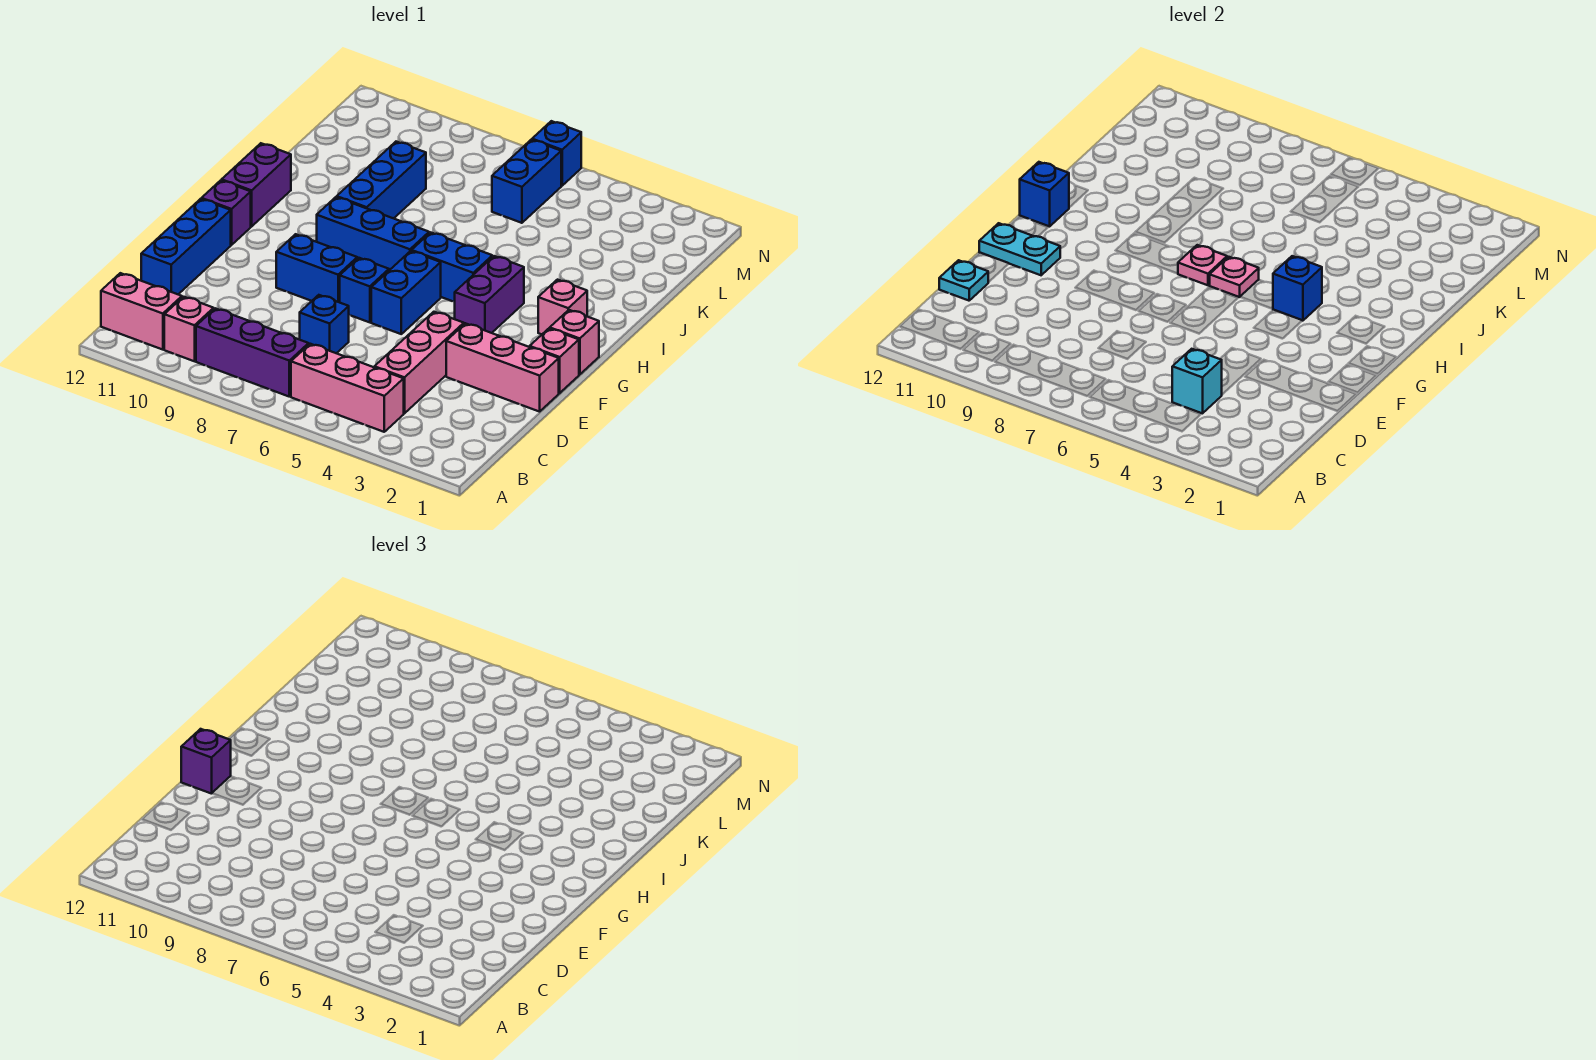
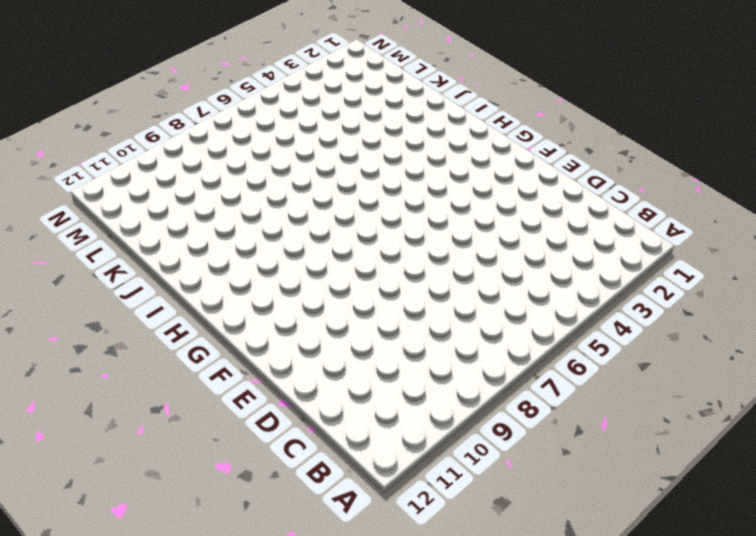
none -> pink 1x3 brick [291,344,404,432]
none -> purple 1x3 brick [196,308,309,396]
none -> pink 1x1 brick [164,297,214,361]
none -> pink 1x2 brick [101,273,182,350]

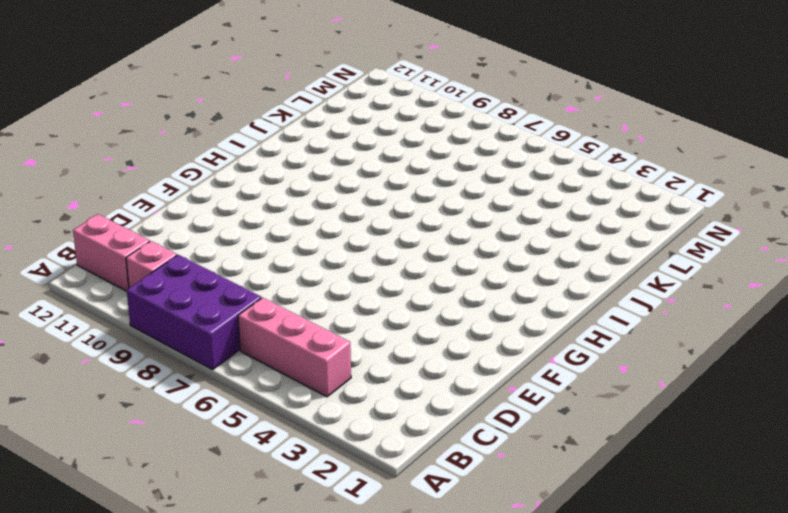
purple 2x3 brick [127,255,261,369] -> purple 1x3 brick [196,308,309,396]
none -> pink 1x3 brick [374,312,464,413]
none -> blue 1x1 brick [300,295,349,353]
none -> blue 1x3 brick [141,199,231,294]
none -> pink 1x3 brick [446,323,559,412]

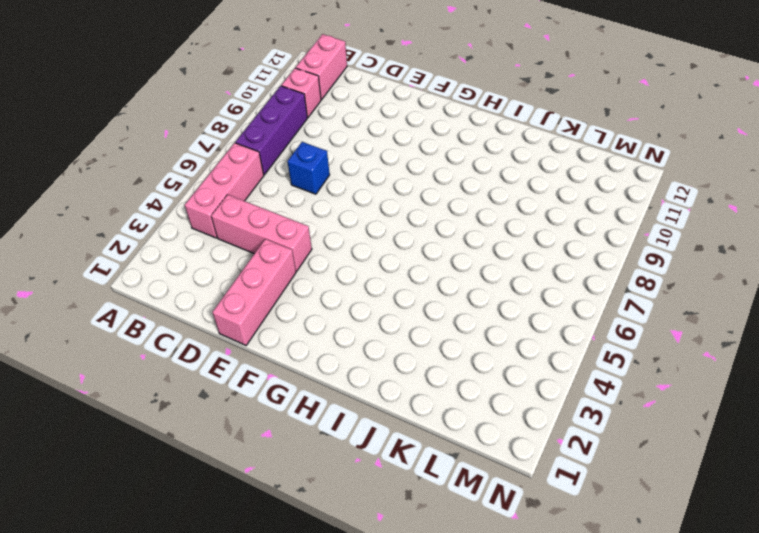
none -> blue 1x3 brick [141,199,231,294]
none -> pink 1x1 brick [530,328,579,393]
none -> blue 1x2 brick [371,251,441,334]
none -> blue 1x1 brick [340,258,389,322]

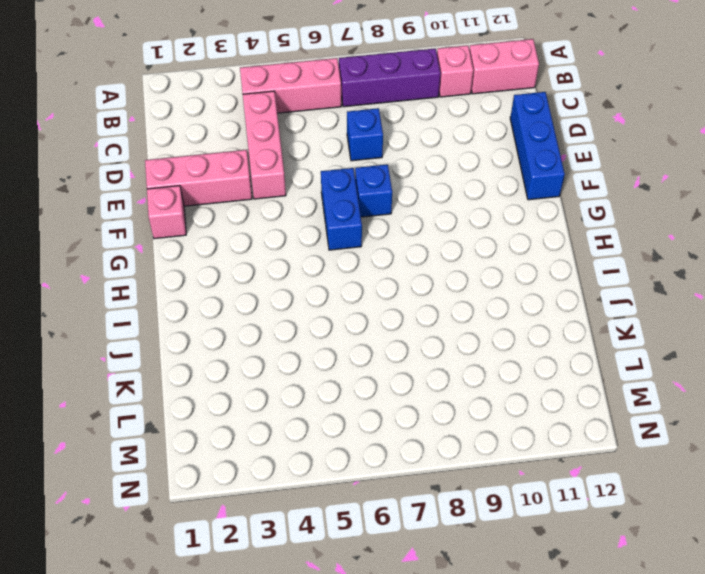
none -> blue 1x2 brick [276,234,357,302]
none -> pink 1x1 brick [550,310,599,375]
none -> purple 1x2 brick [455,256,524,333]
none -> purple 1x1 brick [201,180,251,245]

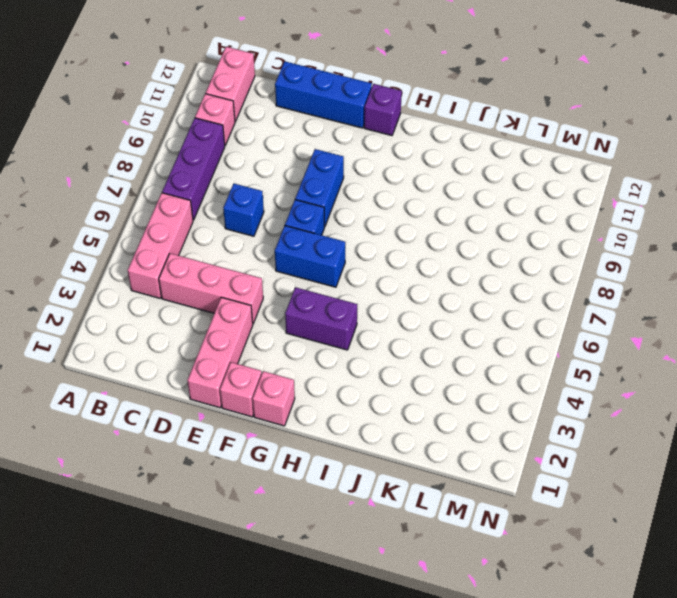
none -> pink 1x1 brick [538,280,587,334]
none -> blue 1x2 brick [412,232,492,302]
none -> blue 1x3 brick [317,197,429,270]
none -> purple 1x2 brick [222,143,291,226]

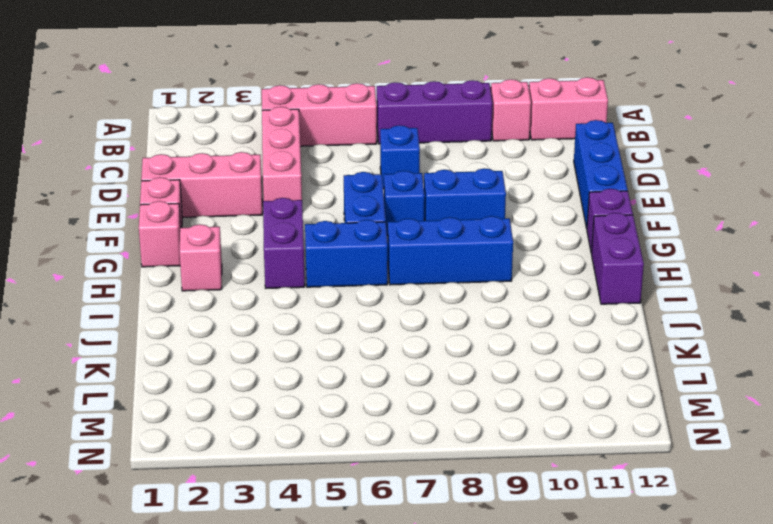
none -> blue 1x3 brick [337,142,426,218]
none -> blue 1x2 brick [492,140,561,223]
none -> blue 1x1 brick [532,121,581,186]
none -> cyan 1x1 brick [1172,349,1222,413]

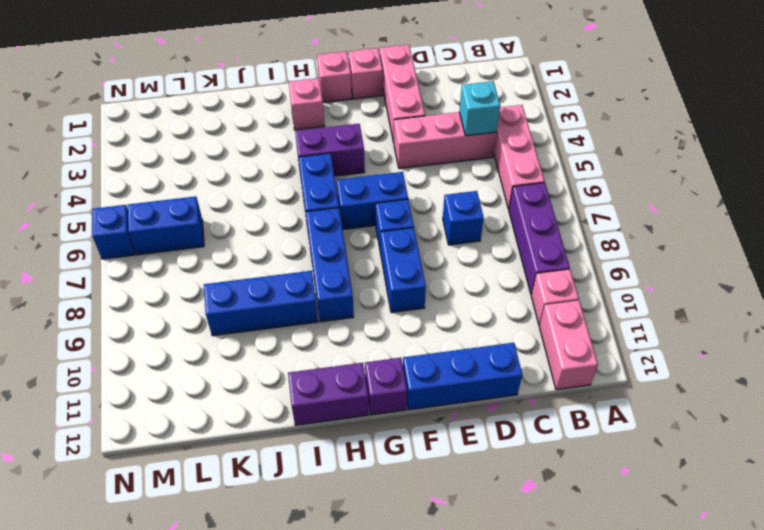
none -> cyan 1x1 plate [939,260,988,301]
none -> cyan 1x2 plate [979,223,1060,275]
none -> blue 1x1 brick [1273,256,1322,321]
none -> pink 1x1 plate [1210,257,1259,297]

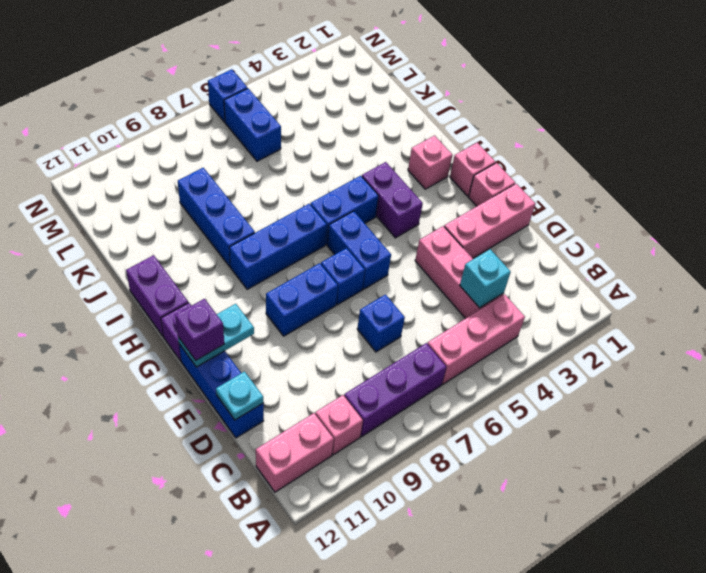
none -> blue 1x1 brick [1273,256,1322,321]
none -> pink 1x1 plate [1210,257,1259,297]
none -> pink 1x1 plate [1178,245,1227,285]
none -> blue 1x1 brick [1020,162,1069,226]

